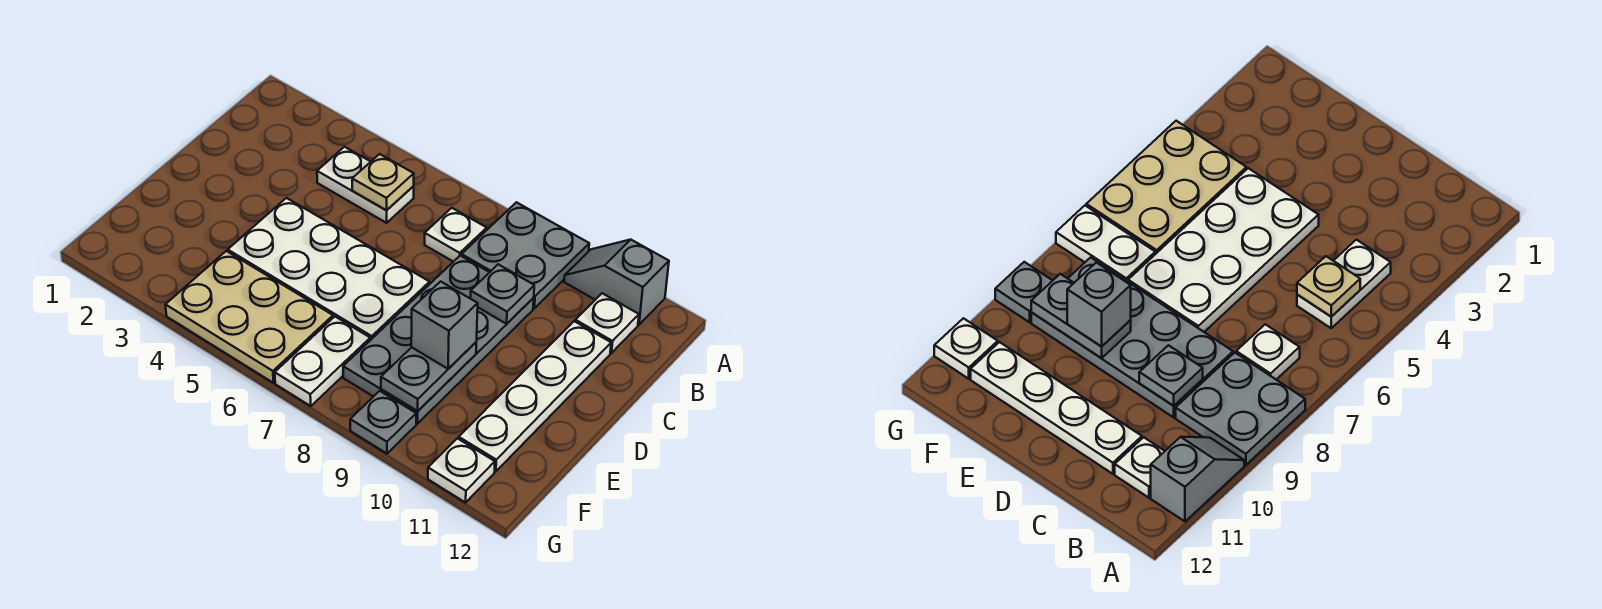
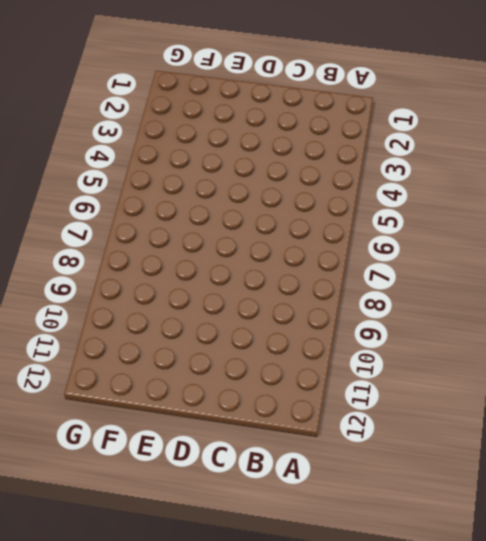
none -> grey 2x2 plate [462,202,589,308]
none -> grey 1x2 slope [564,240,669,325]
none -> white 1x2 plate [317,147,414,223]

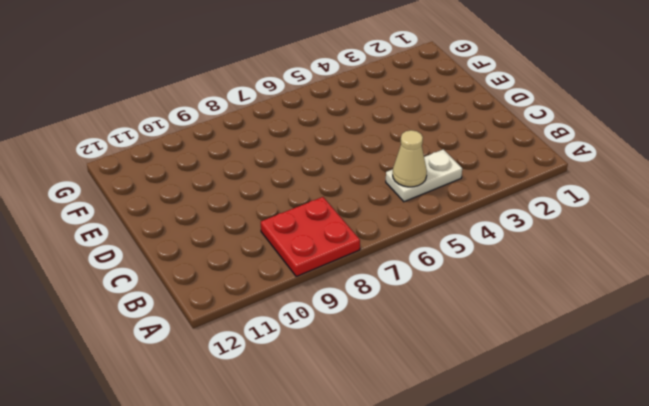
red 2x2 plate [261,197,360,276] -> grey 2x2 plate [462,202,589,308]
tan 1x1 cone [393,130,427,187] -> tan 1x1 plate [352,154,414,210]
none -> grey 1x2 slope [564,240,669,325]
none -> white 1x1 plate [425,208,487,262]
none -> white 1x1 plate [575,293,639,353]

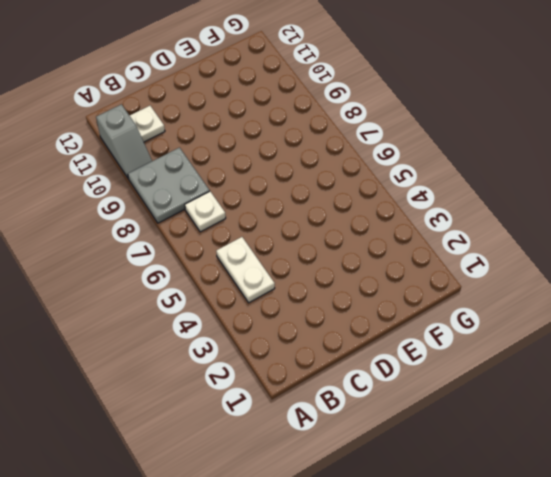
none -> grey 2x4 plate [343,256,534,423]
none -> white 1x4 plate [459,321,611,472]
none -> white 2x4 plate [228,198,430,340]

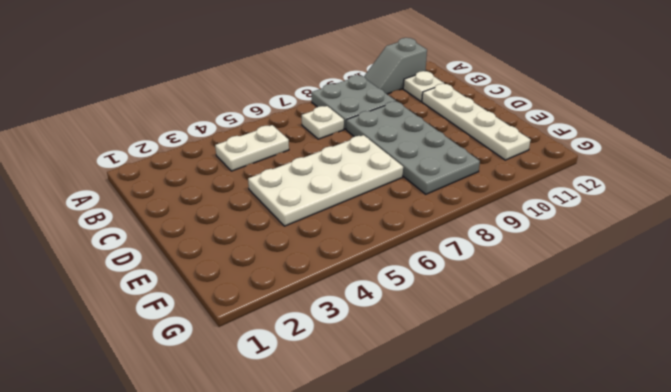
none -> tan 2x3 plate [166,251,333,383]
none -> white 1x2 plate [275,317,370,406]
none -> grey 1x1 plate [350,391,416,454]

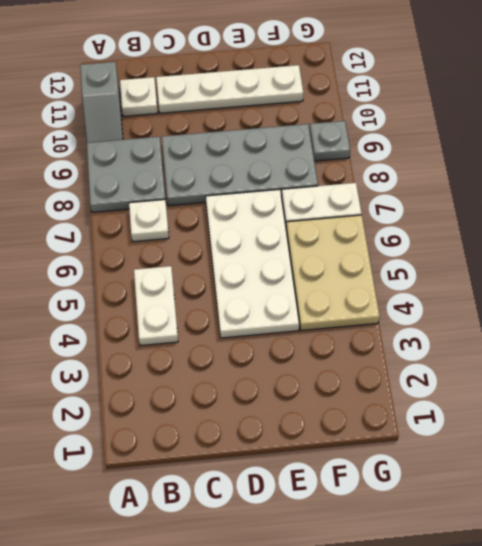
none -> white 1x1 plate [428,438,495,503]
none -> tan 1x1 plate [352,154,414,210]
none -> grey 1x1 plate [470,264,534,324]

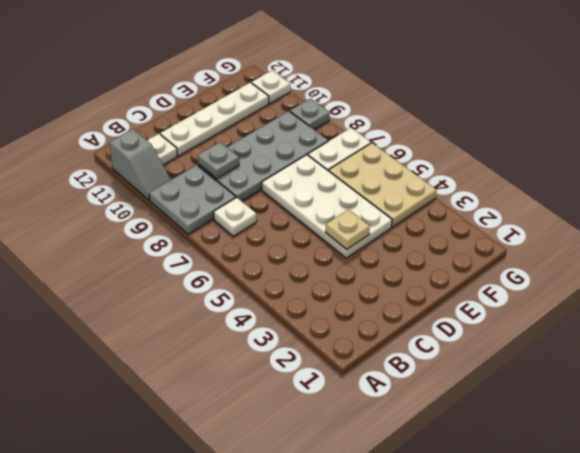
tan 1x1 plate [326,209,370,250] -> tan 1x1 plate moved to [352,154,414,210]
none -> white 1x2 plate [317,147,414,223]
none -> grey 1x2 plate [381,342,476,411]
none -> grey 1x1 brick [411,281,478,369]

